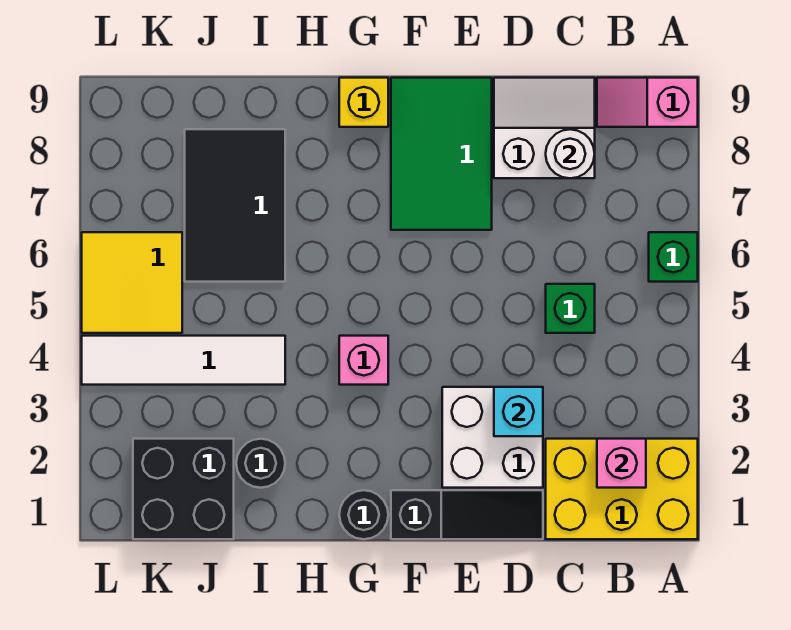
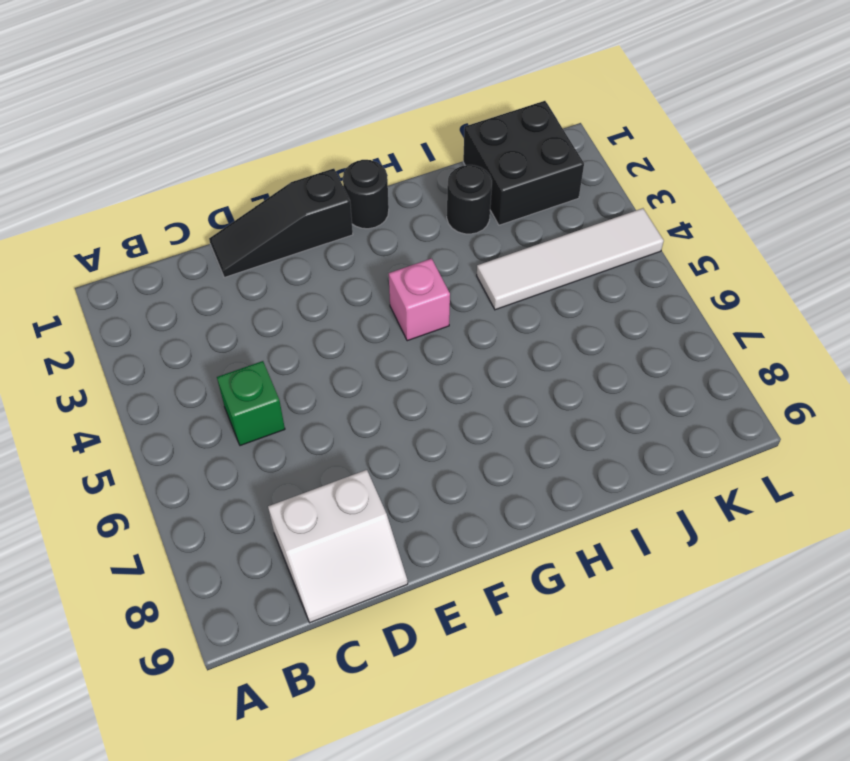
none -> yellow 2x3 brick [546,439,698,539]
none -> green 1x1 brick [649,232,698,282]
none -> pink 1x2 slope [597,78,698,127]

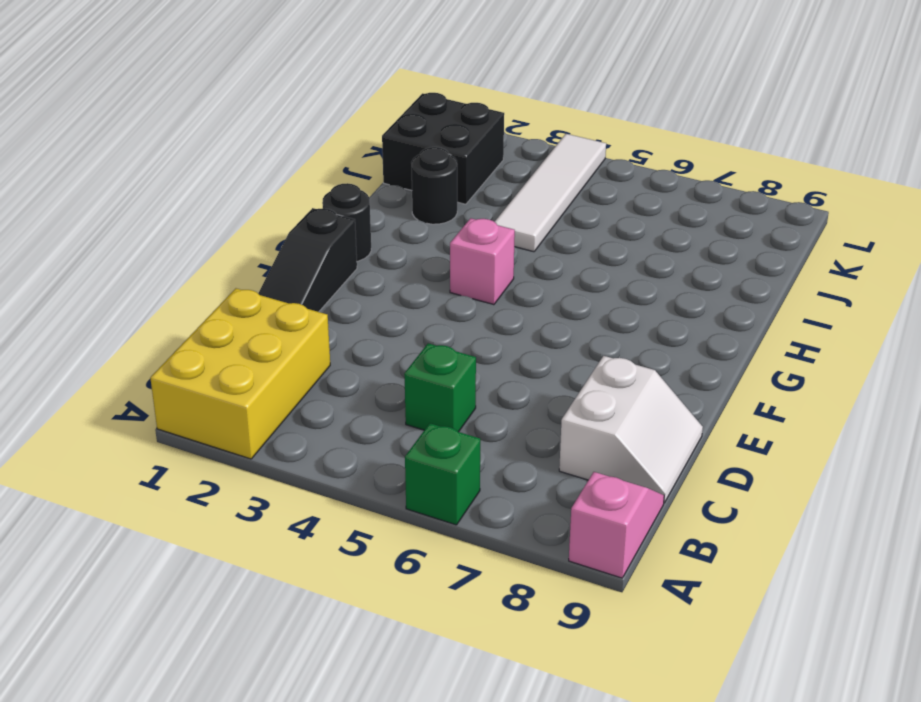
none -> white 2x2 brick [442,387,543,488]
none -> green 2x3 tile [391,78,492,230]
none -> yellow 1x1 brick [339,78,388,127]

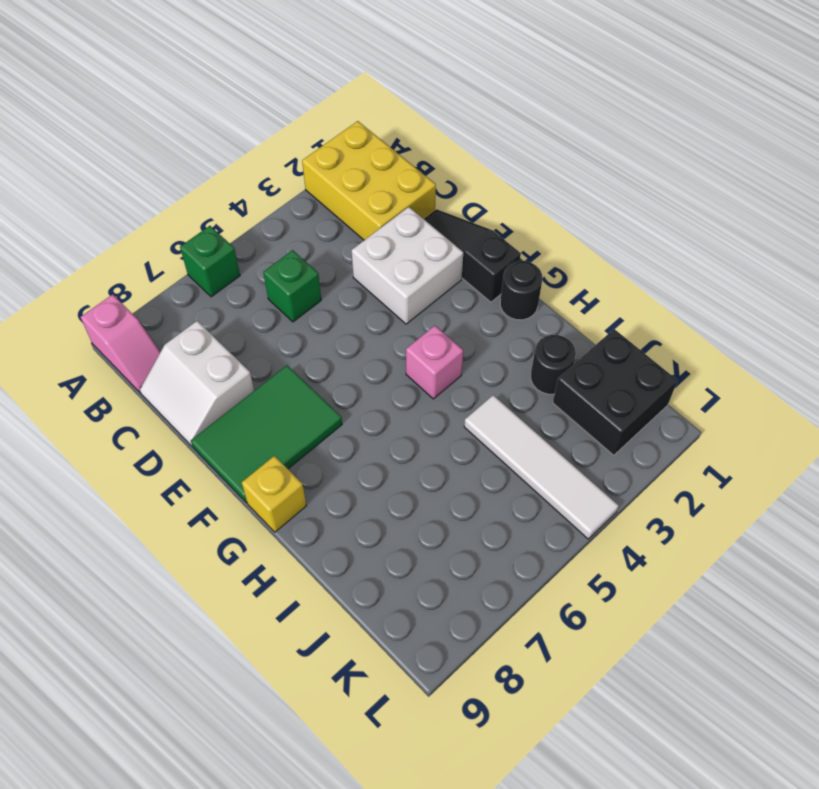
none -> black 2x3 tile [185,129,285,282]
none -> yellow 2x2 tile [82,232,182,333]
none -> pink 1x1 brick [597,439,646,488]

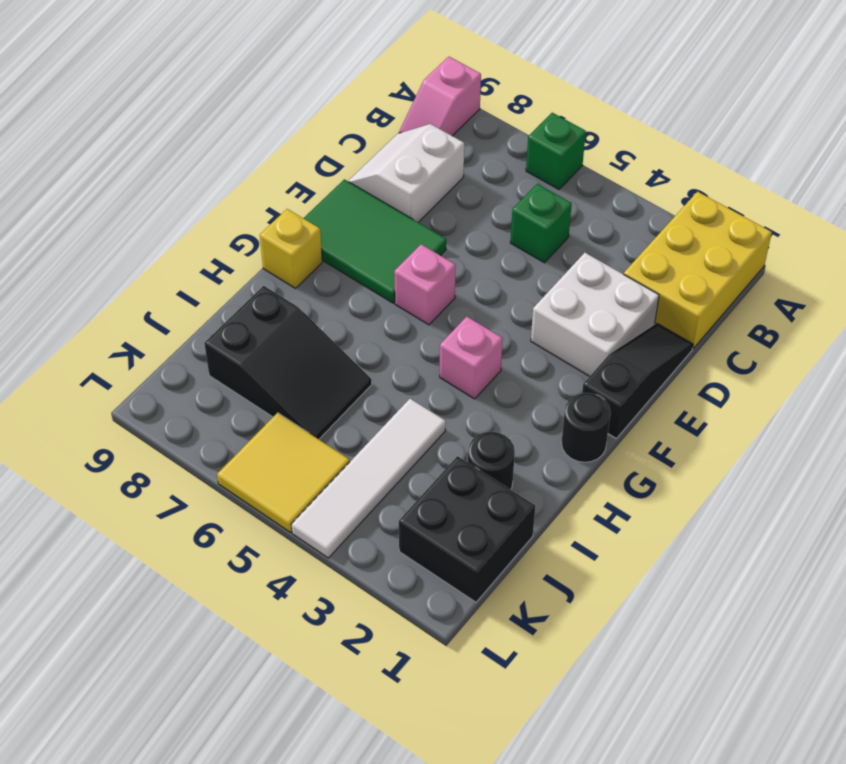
pink 1x1 brick [394,244,456,325] -> pink 1x1 brick moved to [597,439,646,488]
black 2x3 slope [204,286,372,439] -> black 2x3 tile [185,129,285,282]
none -> white 1x1 round brick [546,129,595,178]
none -> cyan 1x1 brick [494,387,543,436]

